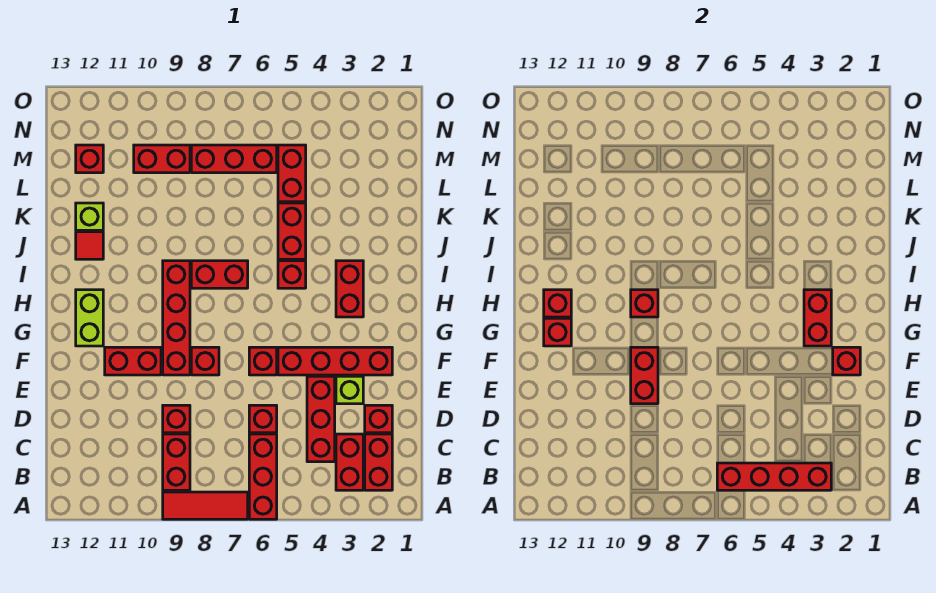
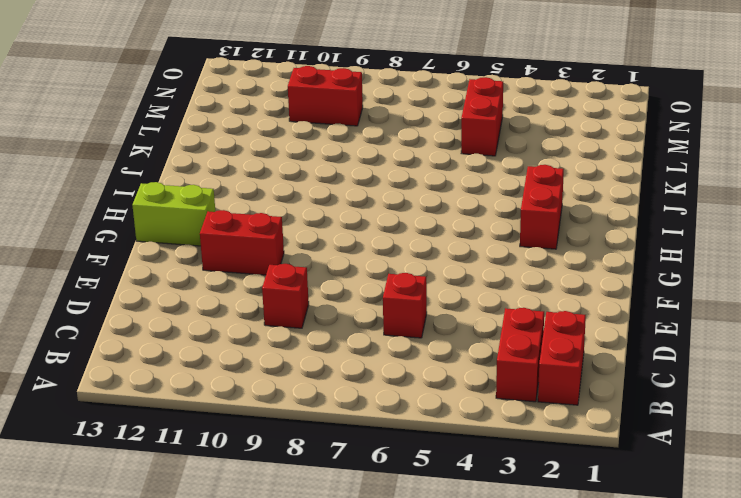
lime 1x2 brick [132,182,215,246] -> lime 1x2 brick turned to [76,290,103,346]
none -> red 1x3 brick [249,434,277,519]
none -> red 1x3 tile [163,492,248,519]
none -> red 1x2 brick [163,434,190,490]
none -> red 1x3 brick [307,376,335,462]

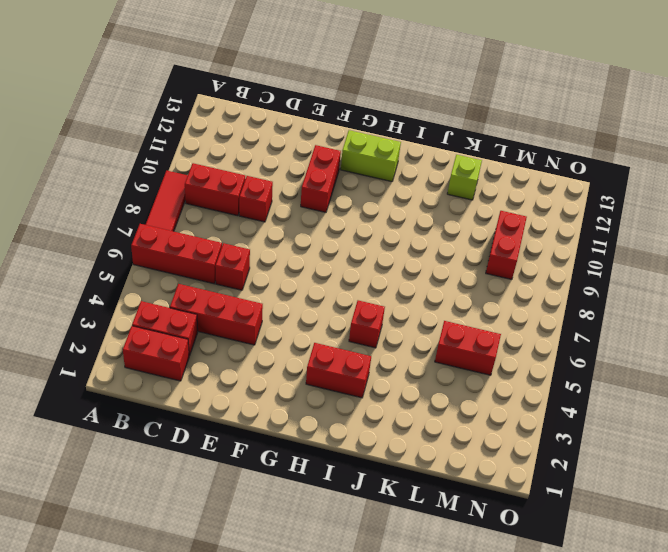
none -> red 1x1 brick [365,405,392,433]
none -> lime 1x1 brick [336,376,363,404]
none -> red 1x4 brick [278,347,392,375]
none -> red 1x1 brick [249,347,277,375]

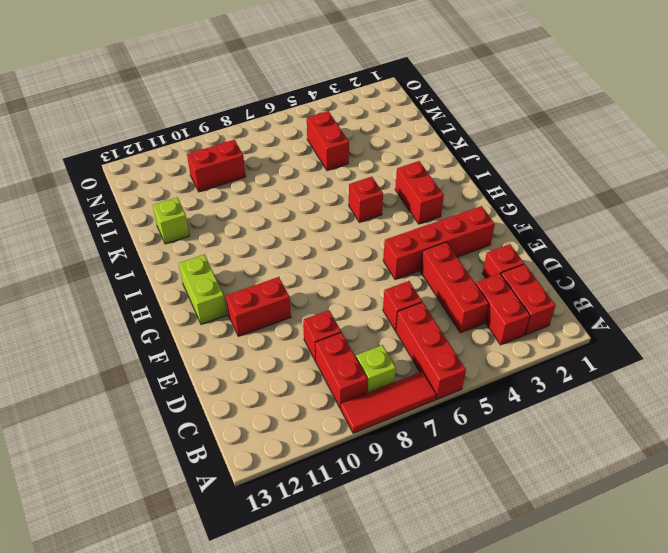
lime 1x1 brick [356,345,396,393] -> lime 1x1 brick moved to [336,376,363,404]
none -> red 1x1 brick [249,347,277,375]
none -> red 1x1 brick [191,347,219,375]
none -> red 1x4 brick [163,261,190,375]
none -> red 1x2 brick [191,261,248,288]

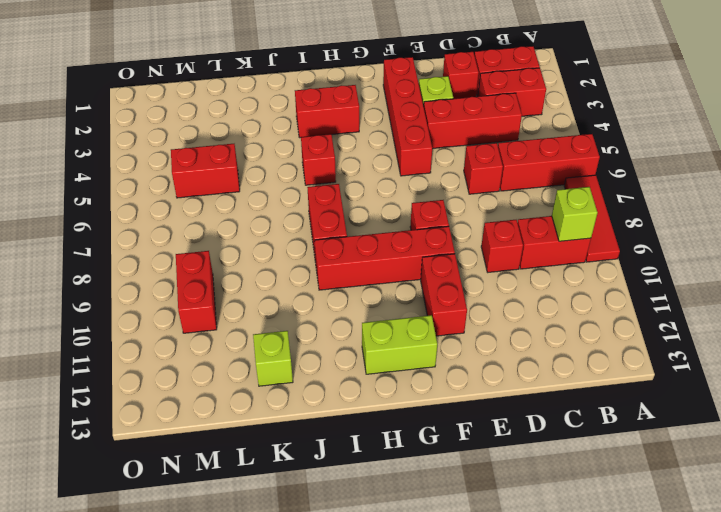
lime 1x1 brick [552,187,597,241] -> none
none -> red 1x1 brick [249,347,277,375]
none -> red 1x2 brick [278,203,306,259]
none -> red 1x1 tile [76,232,103,259]
none -> red 1x3 brick [191,145,277,173]

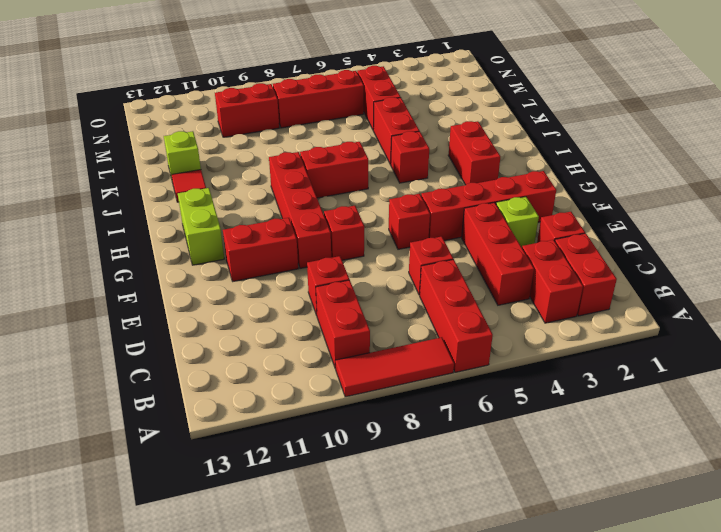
none -> red 1x1 brick [76,145,103,173]
none -> red 1x4 brick [717,463,831,490]
none -> red 1x2 brick [631,347,658,404]
none -> red 1x1 brick [833,347,860,375]

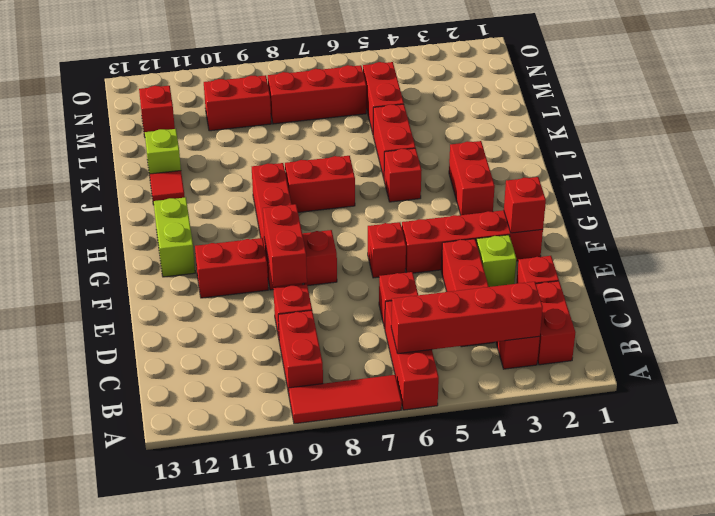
none -> red 1x2 brick [804,290,831,346]
none -> red 1x1 brick [544,318,571,346]
none -> red 1x1 brick [631,290,658,317]
none -> red 1x1 brick [544,290,571,317]

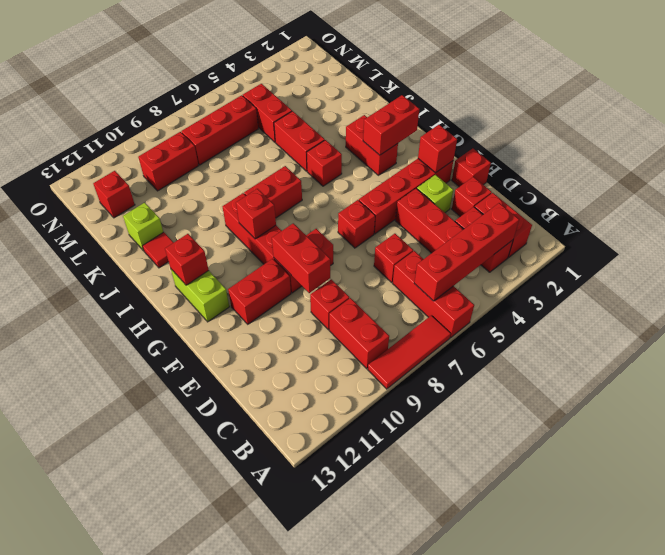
red 1x1 brick [452,148,491,187] -> red 1x1 brick moved to [544,318,571,346]
red 1x2 brick [363,95,419,155] -> red 1x2 brick turned to [804,290,831,346]

